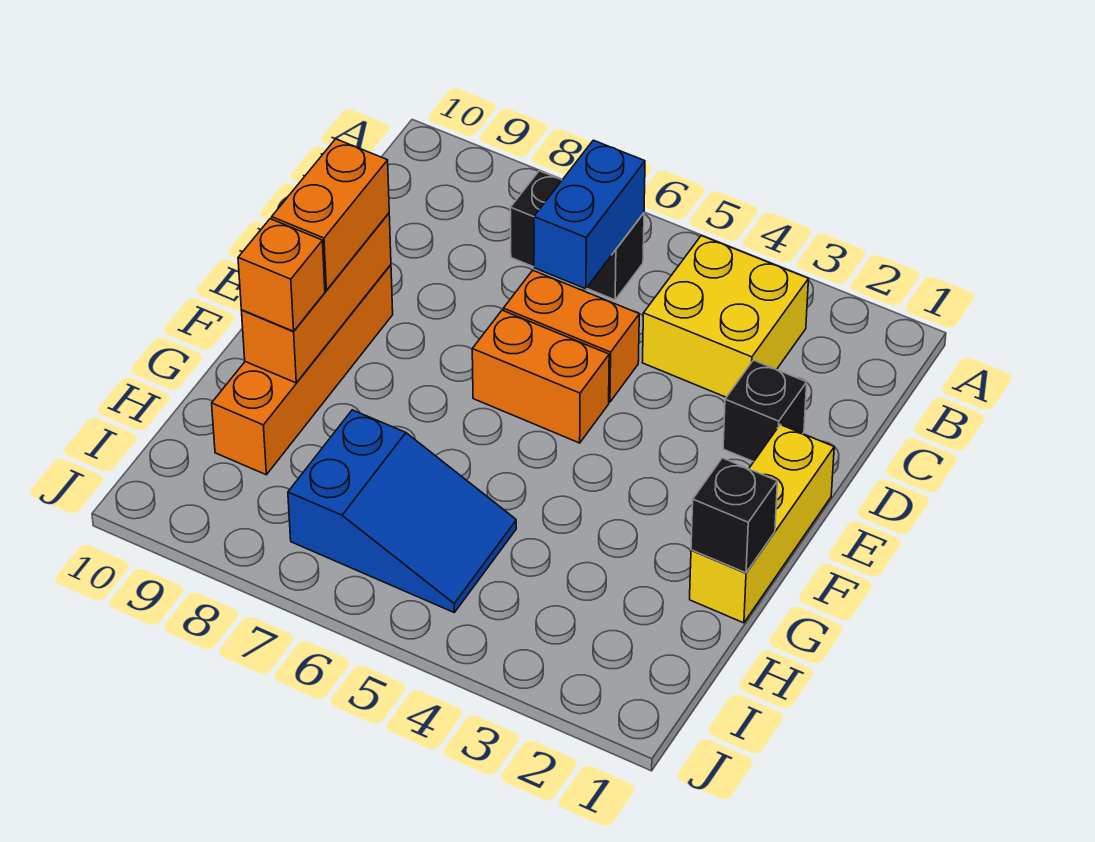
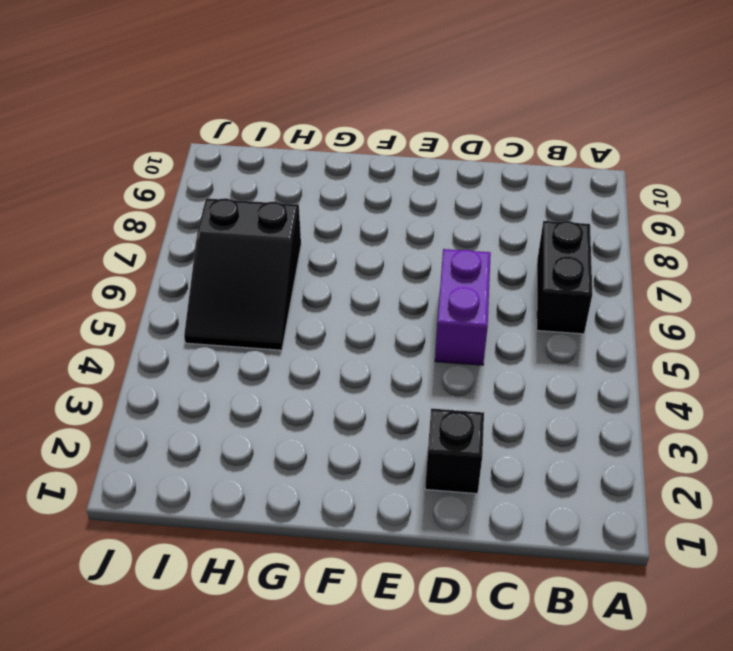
purple 1x2 brick [435,249,491,365] -> orange 1x2 brick [503,270,639,402]
black 2x3 slope [184,198,301,350] -> blue 2x3 slope [288,410,516,612]
none -> yellow 2x2 brick [643,236,809,397]
none -> yellow 1x3 brick [690,425,834,623]
none -> orange 1x2 brick [472,310,609,443]

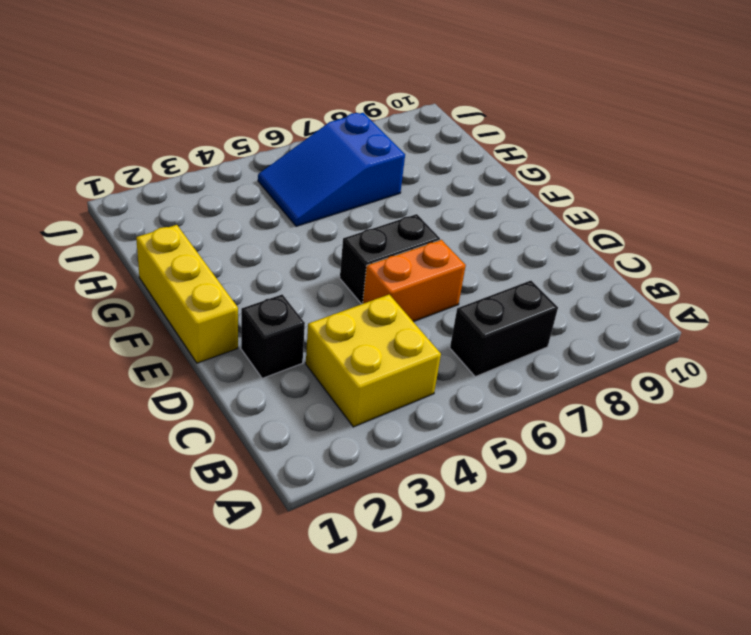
black 1x2 brick [340,214,440,304] -> orange 1x2 brick [472,310,609,443]
none -> orange 1x4 brick [212,265,393,475]
none -> blue 1x2 brick [534,140,645,289]
none -> orange 1x3 brick [241,213,391,383]

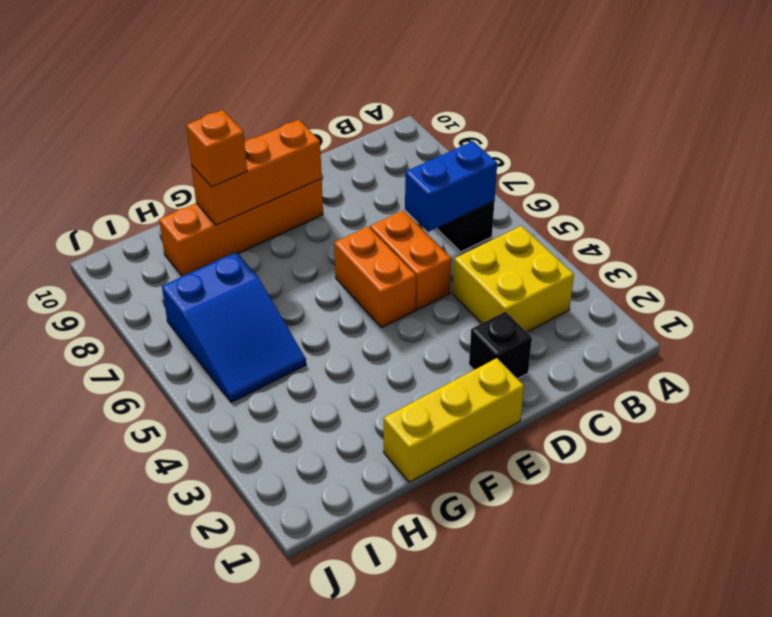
none -> black 1x1 brick [691,458,777,573]
none -> orange 1x2 brick [272,139,389,290]

